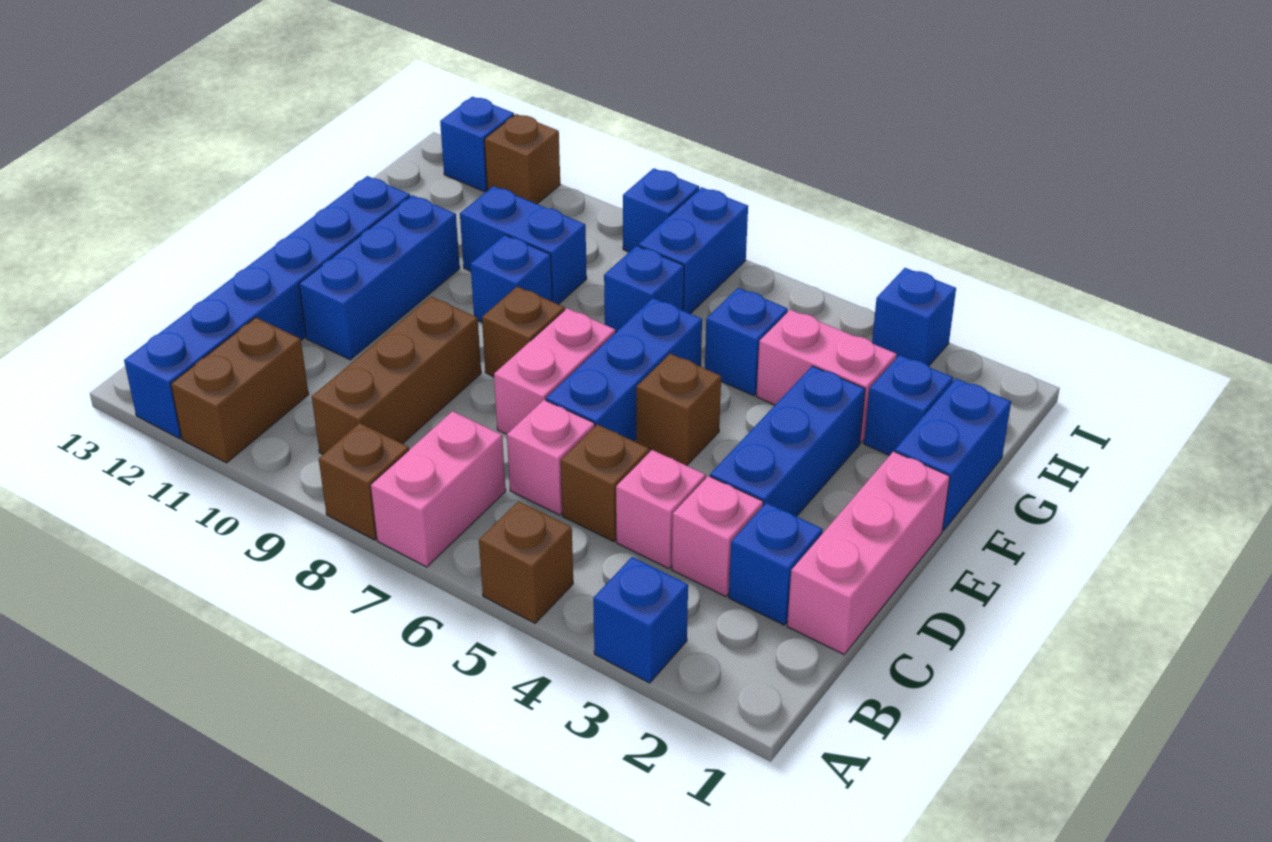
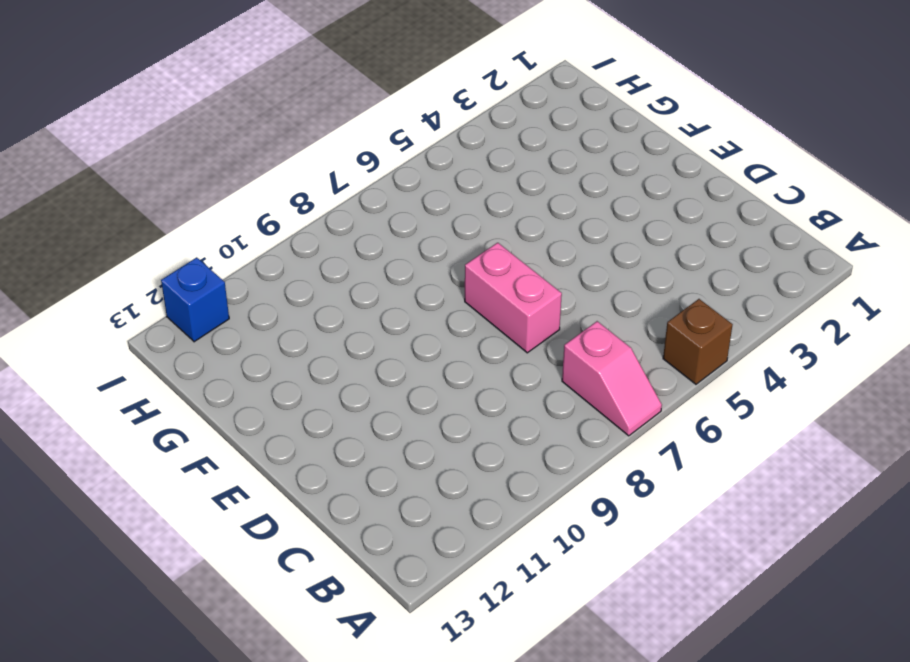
pink 1x2 slope [562,321,662,436] -> pink 1x2 brick [371,411,506,567]
none -> blue 1x1 brick [593,557,688,683]
none -> brown 1x1 brick [319,423,409,540]
none -> brown 1x2 brick [171,317,309,463]
none -> blue 1x6 brick [124,176,410,438]

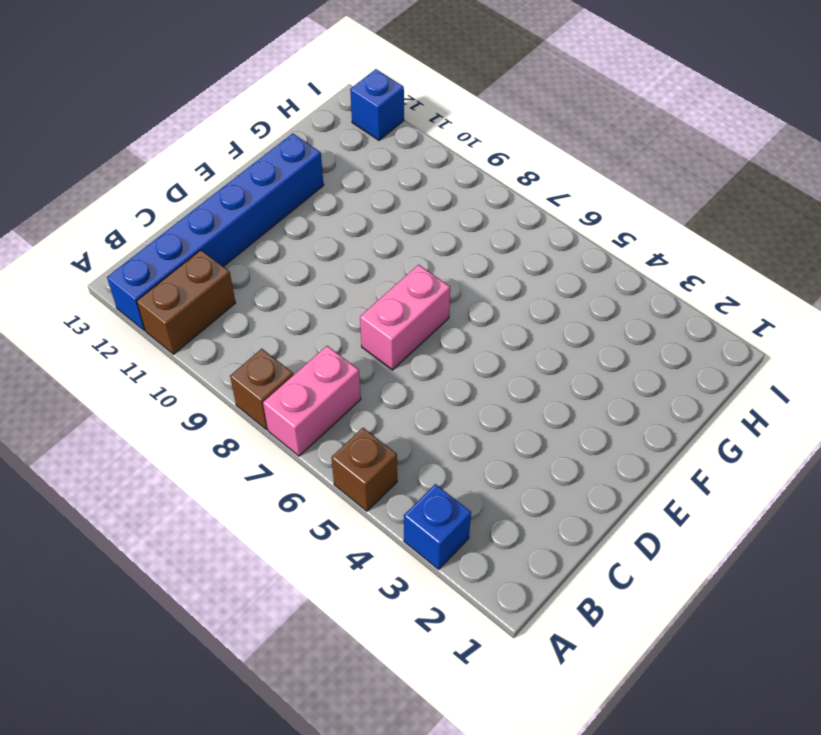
none -> brown 1x3 brick [312,297,481,454]
none -> pink 1x3 brick [787,451,950,654]
none -> blue 1x1 brick [729,503,823,625]
none -> pink 1x1 brick [672,476,763,596]

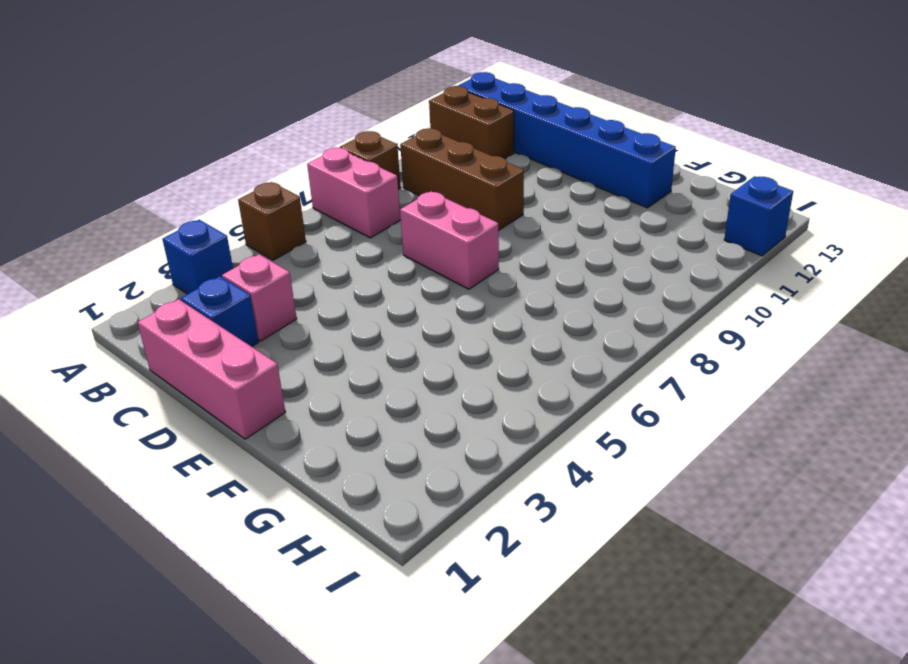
none -> pink 1x1 brick [616,450,706,569]
none -> brown 1x1 brick [561,425,649,541]
none -> pink 1x1 brick [507,400,595,515]
none -> blue 1x3 brick [710,366,865,517]

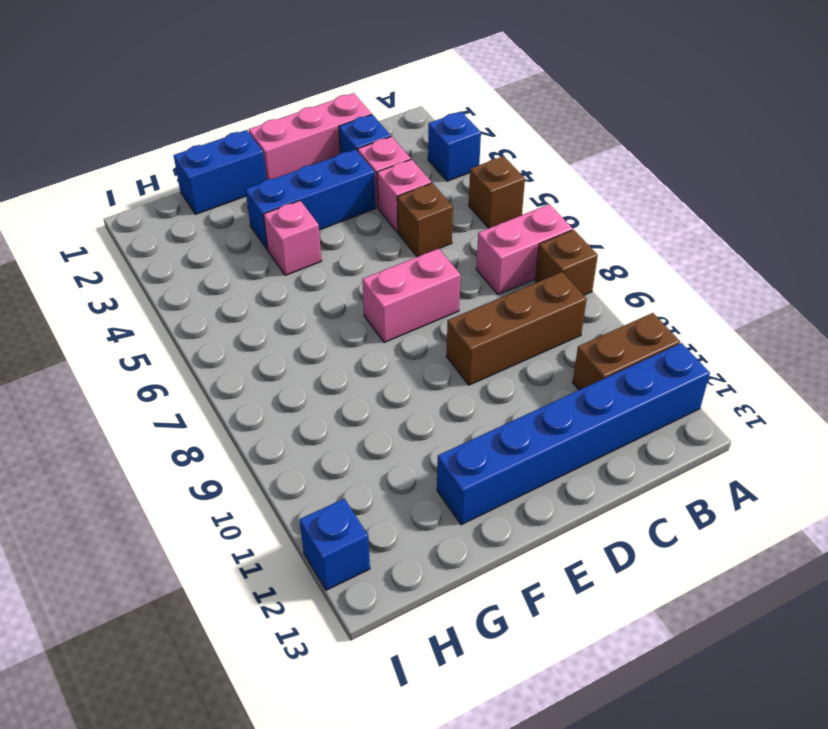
pink 1x1 brick [263,201,321,275] -> pink 1x1 brick moved to [507,400,595,515]
none -> blue 1x3 brick [546,298,702,441]
none -> blue 1x3 brick [299,195,460,360]
none -> brown 1x1 brick [636,354,721,466]
none -> brown 1x1 brick [482,286,565,377]

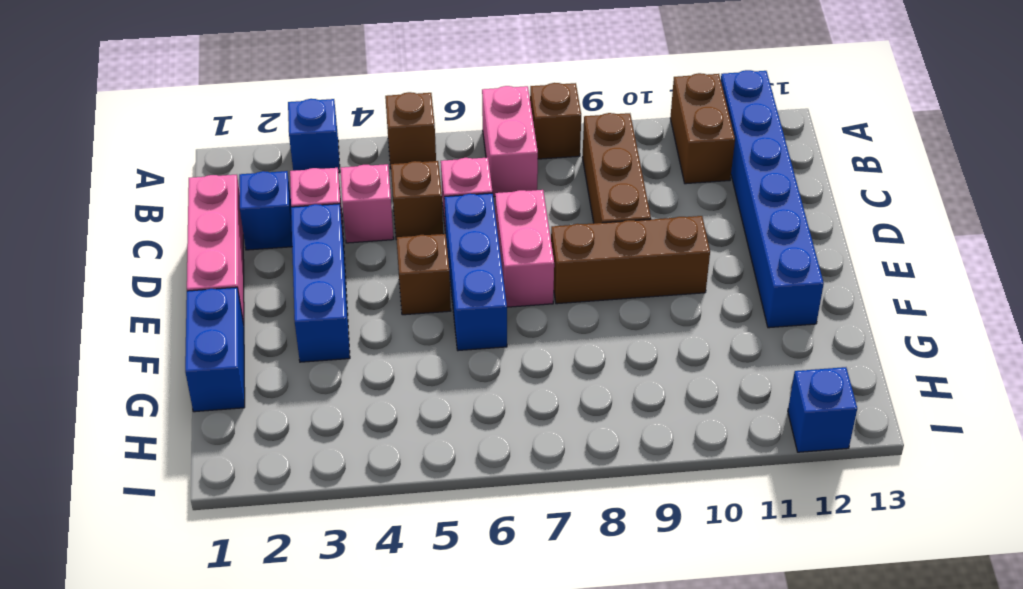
brown 1x3 brick [551,216,710,304] -> brown 1x1 brick [482,286,565,377]
none -> blue 1x3 brick [299,195,460,360]
none -> blue 1x1 brick [471,235,552,322]
none -> blue 1x1 brick [864,355,953,455]
none -> pink 1x2 brick [756,310,897,443]

